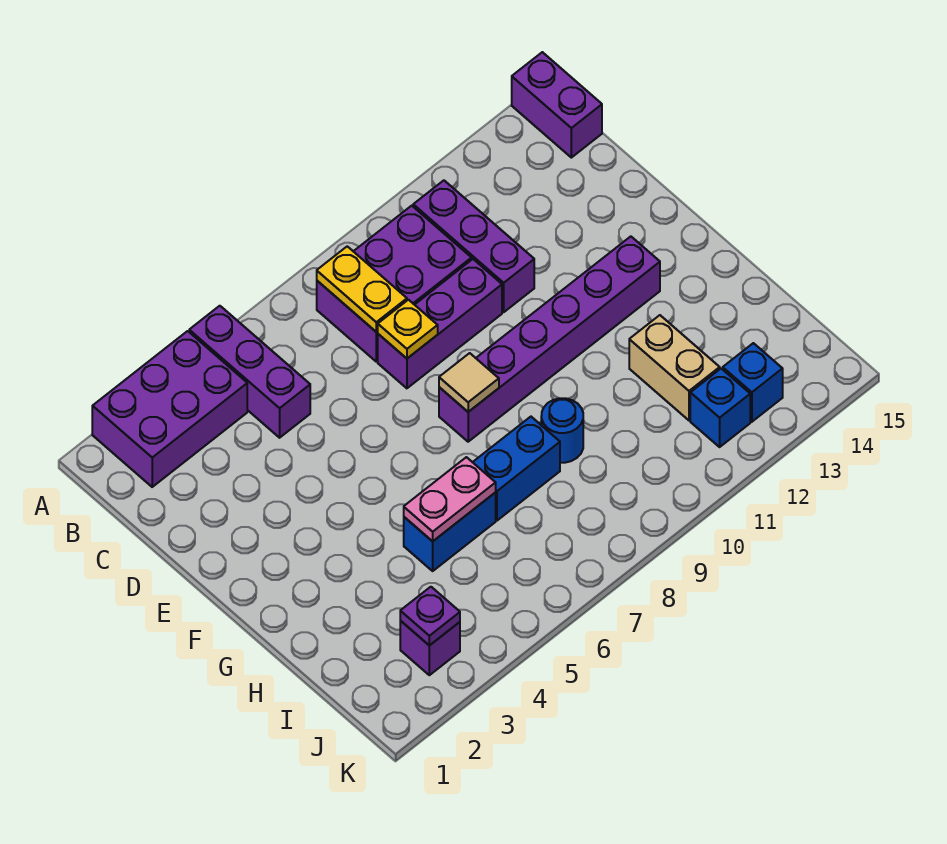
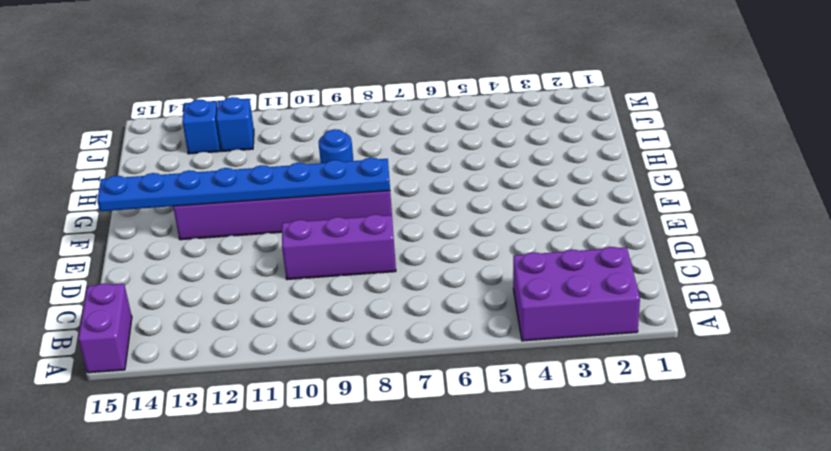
blue 1x8 plate [97,157,390,211] -> tan 1x1 tile [439,353,499,412]
none -> purple 1x3 brick [189,306,310,438]
none -> purple 2x3 brick [317,206,472,362]
none -> purple 1x3 brick [413,180,534,312]

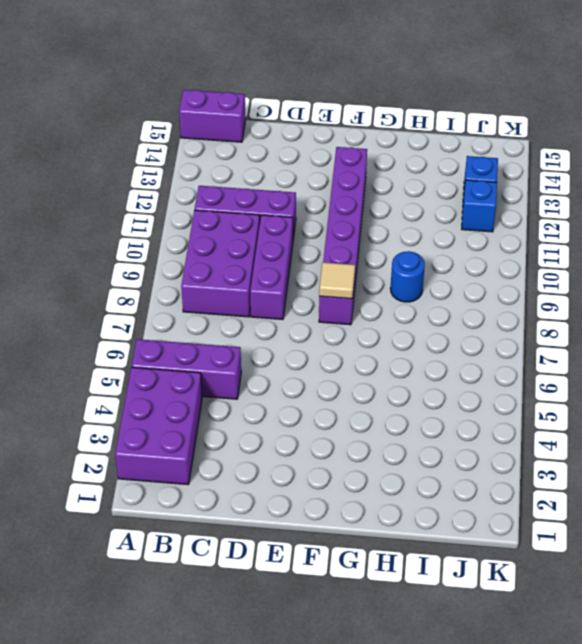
none -> blue 1x2 brick [404,493,496,571]
none -> blue 1x2 brick [473,417,560,521]
none -> tan 1x2 brick [629,315,720,420]

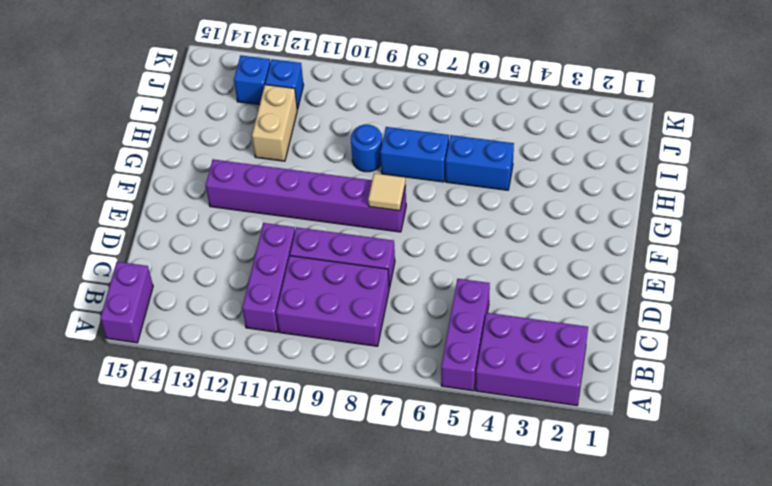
none -> purple 1x1 brick [400,621,460,675]
none -> yellow 1x2 plate [317,246,407,332]
none -> yellow 1x1 plate [378,300,438,358]

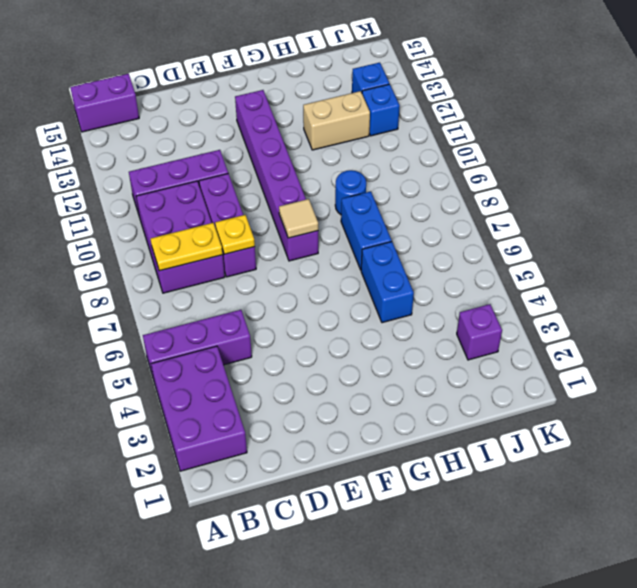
none -> pink 1x2 plate [404,457,496,541]
none -> purple 1x1 plate [400,587,460,646]

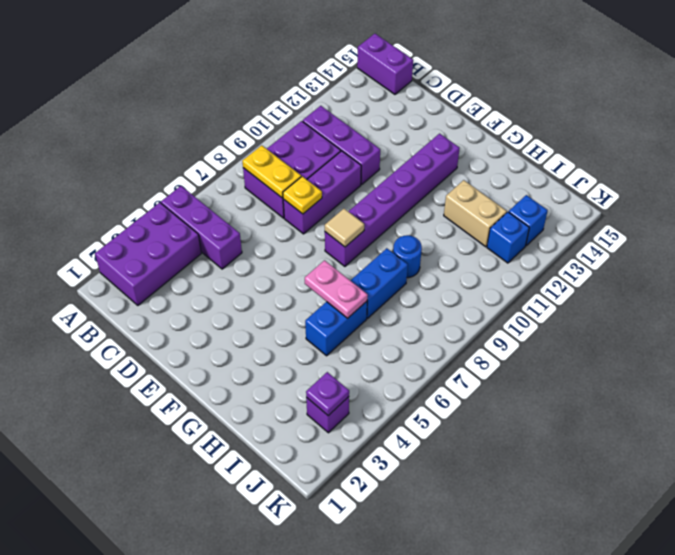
pink 1x2 plate [305,260,368,318] -> pink 1x2 plate turned to [404,457,496,541]

